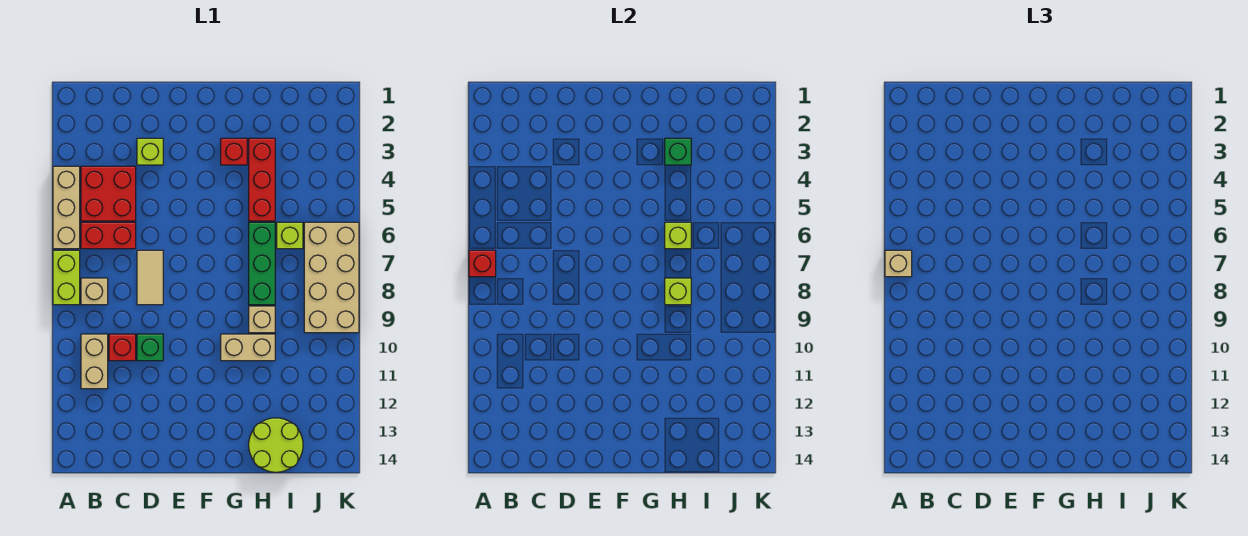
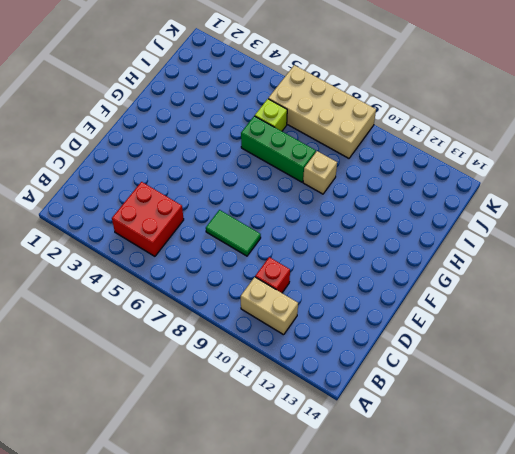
green 1x2 tile [206,210,261,256] -> tan 1x2 tile [137,250,163,305]
none -> tan 1x3 brick [53,166,80,249]
none -> lime 1x2 brick [53,250,80,305]
none -> red 1x2 brick [81,222,136,249]

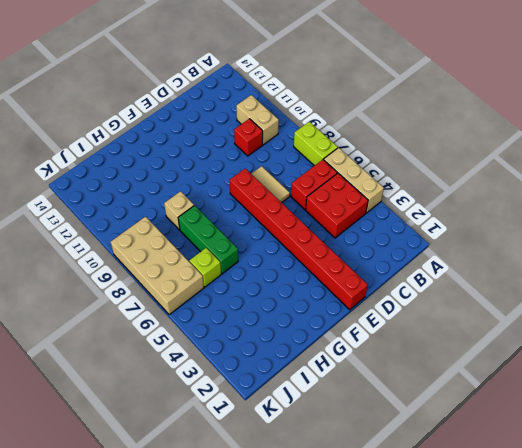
red 1x8 brick [230,168,368,309] -> none
none -> tan 1x1 brick [81,278,108,305]
none -> lime 1x1 brick [137,138,163,165]
none -> green 1x1 brick [137,334,163,361]

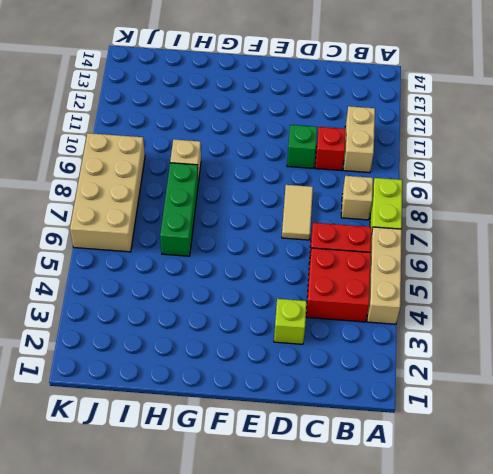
none -> red 1x1 brick [221,138,247,165]
none -> tan 1x2 brick [221,334,275,361]
none -> red 1x3 brick [249,138,275,221]

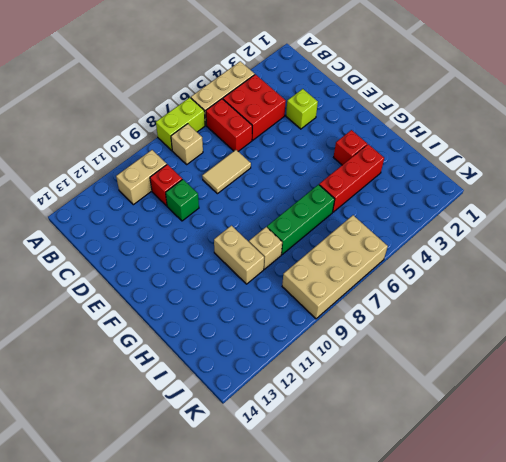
none -> lime 2x2 round brick [249,418,303,472]
none -> lime 1x1 brick [277,222,303,249]
none -> red 1x1 brick [469,250,496,277]

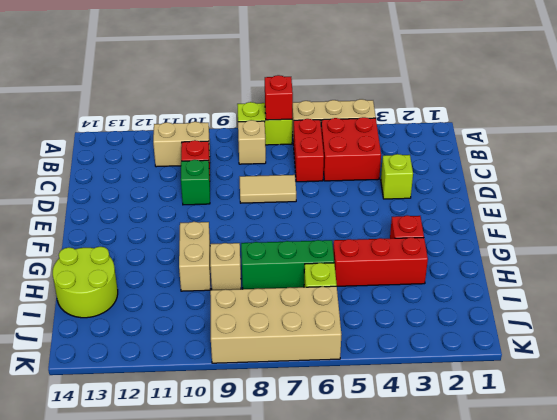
none -> green 1x1 brick [665,138,691,165]
none -> lime 1x1 brick [665,222,691,249]
none -> lime 1x1 brick [665,278,691,305]

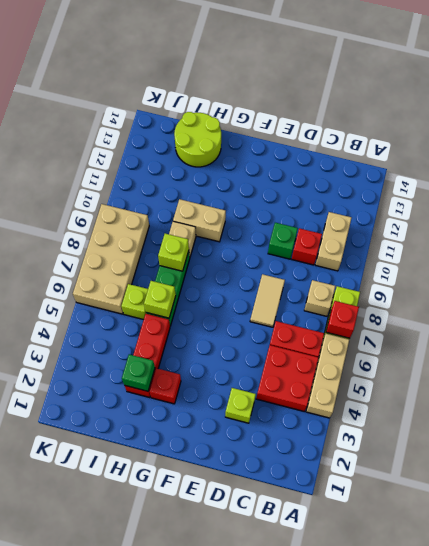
none -> tan 1x1 brick [885,250,912,277]

